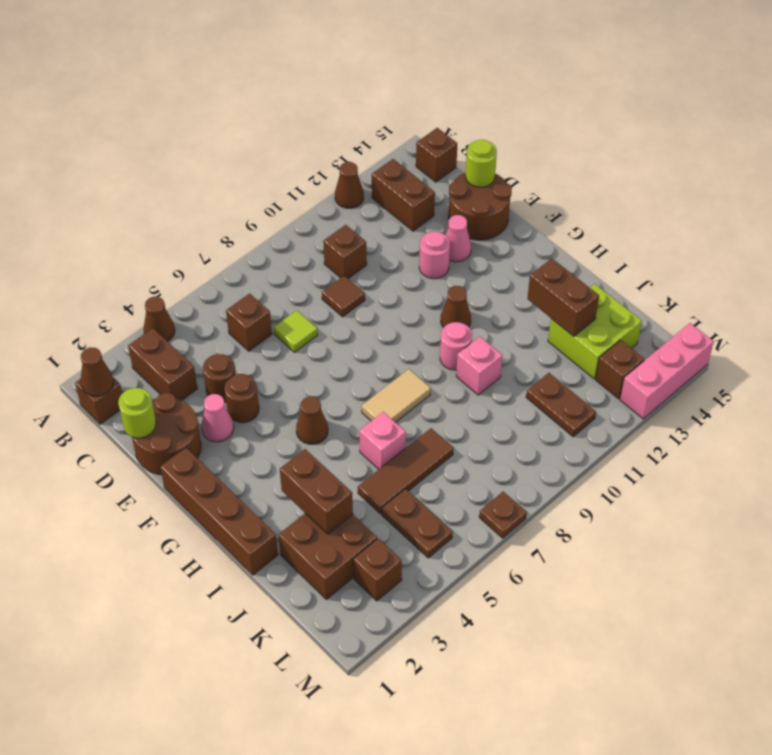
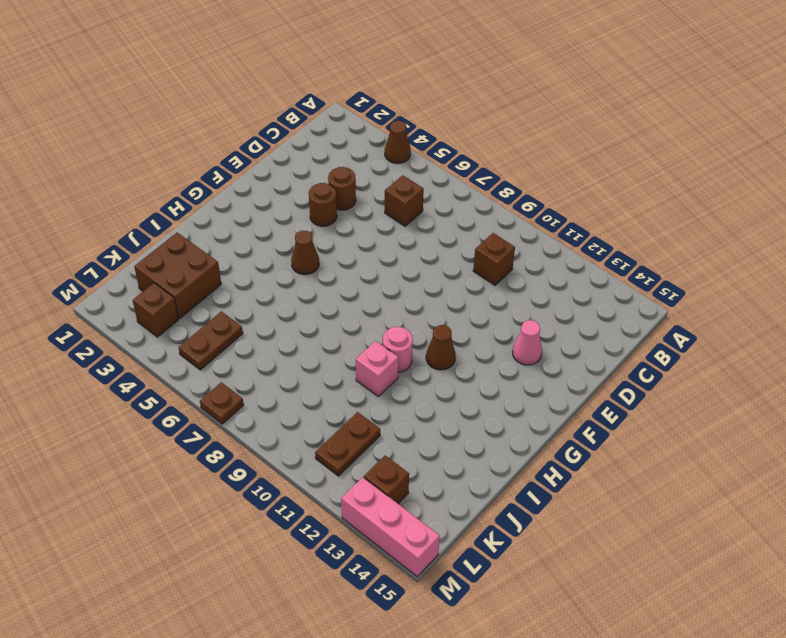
none -> brown 1x1 cone [335,162,364,208]
none -> brown 1x1 brick [75,377,122,424]
none -> brown 1x2 brick [128,328,197,401]
none -> brown 1x2 brick [372,159,435,231]

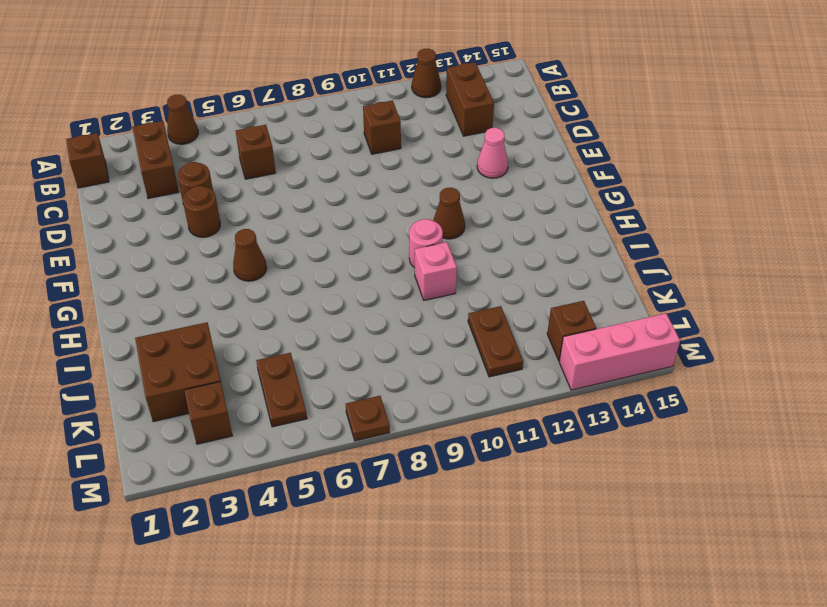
none -> brown 1x1 brick [416,128,457,182]
none -> brown 2x2 round brick [132,393,201,475]
none -> lime 1x1 tile [274,310,318,352]
none -> brown 1x1 tile [322,276,365,317]

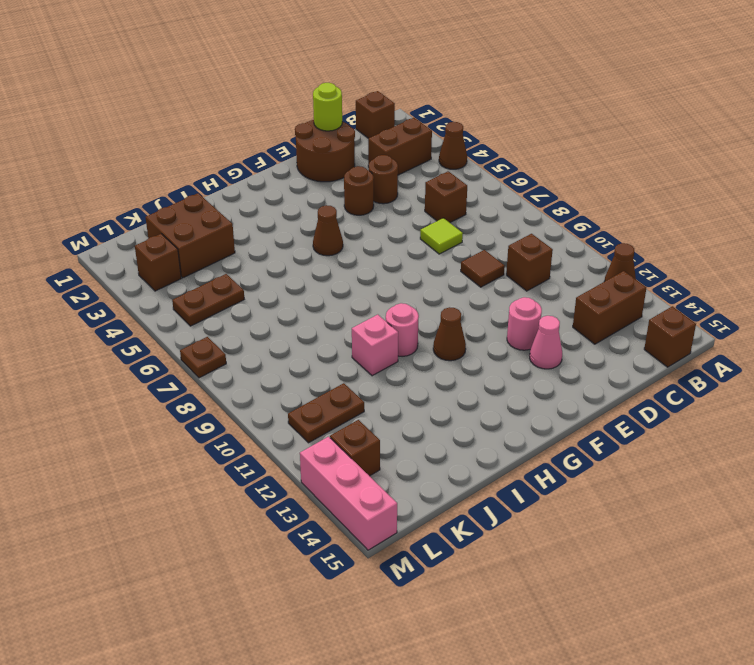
none -> brown 2x2 round brick [449,173,512,240]
none -> pink 1x1 cone [201,394,234,442]
none -> brown 1x4 brick [160,448,278,575]
none -> tan 1x2 tile [362,369,431,422]

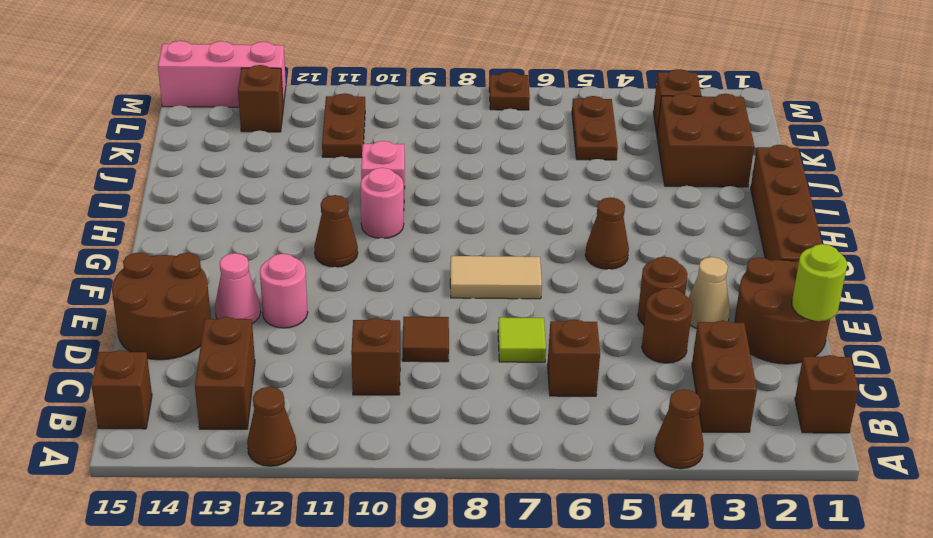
tan 1x1 cone [689,257,730,328] -> pink 1x1 cone [201,394,234,442]
tan 1x2 tile [450,256,542,299] -> tan 1x2 tile moved to [362,369,431,422]
none -> pink 1x1 brick [359,412,406,469]
none -> brown 1x3 tile [358,428,453,513]
none -> lime 2x2 brick [548,284,642,379]
none -> brown 1x1 cone [80,347,114,396]

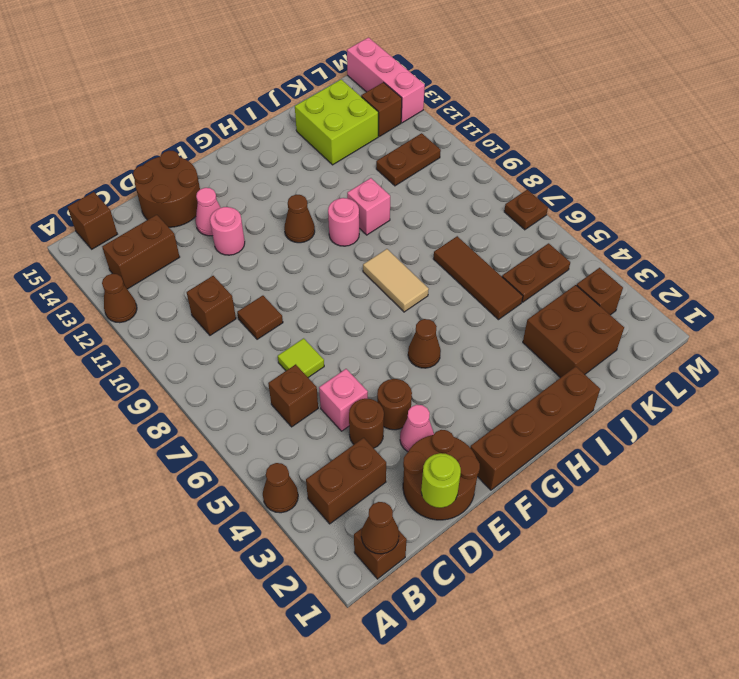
pink 1x1 brick [319,369,368,431] -> pink 1x1 brick moved to [359,412,406,469]
none -> lime 1x1 round brick [466,140,497,187]
none -> brown 1x2 brick [280,449,353,534]
none -> brown 1x2 brick [527,258,599,336]

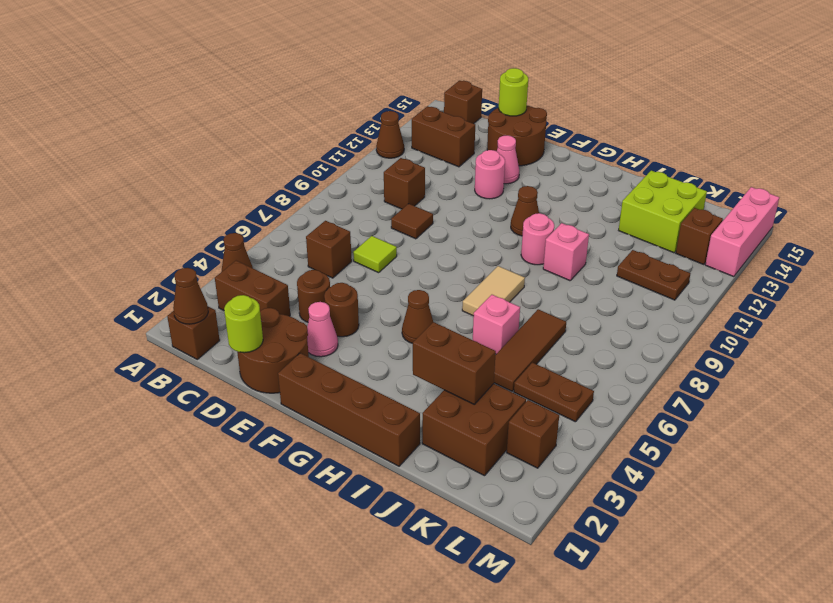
none -> brown 1x1 plate [479,492,527,538]
none -> brown 1x2 brick [527,258,599,336]

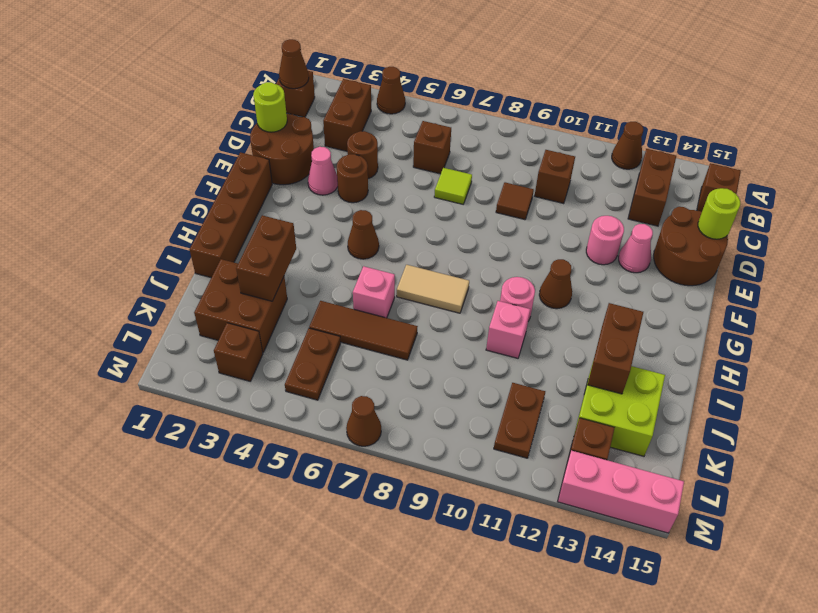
brown 1x1 cone [346,396,381,446] -> brown 1x1 plate [479,492,527,538]

